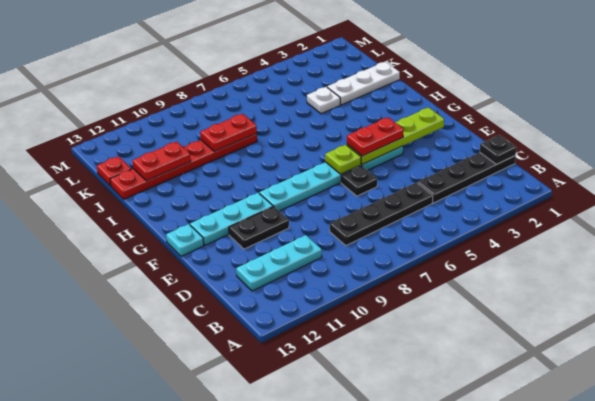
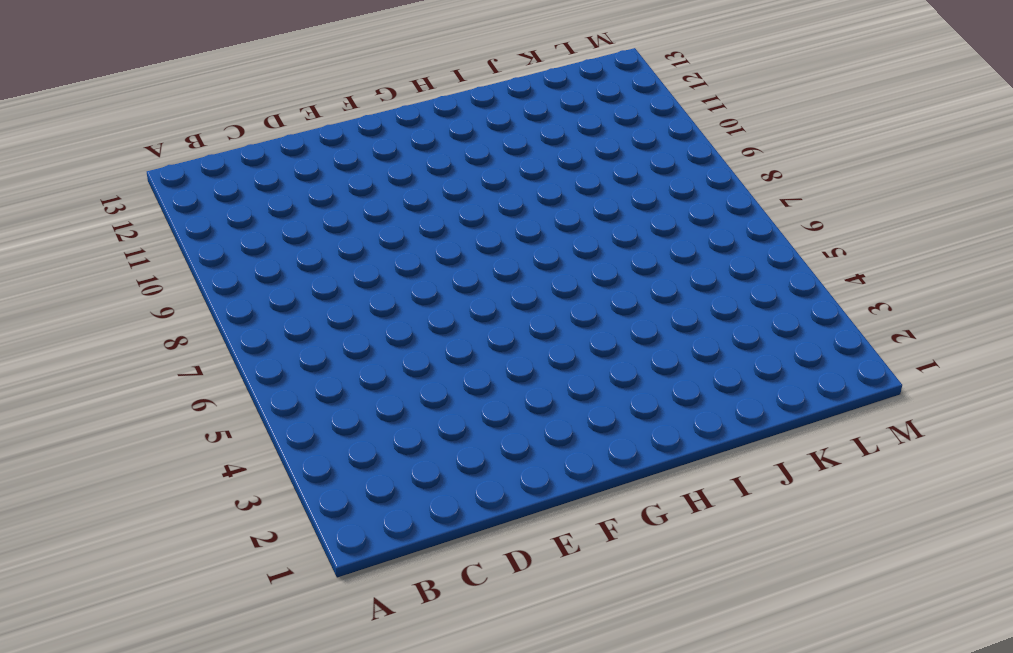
none -> black 1x4 plate [417,153,515,203]
none -> black 1x4 plate [330,183,433,245]
none -> cyan 1x3 plate [236,235,322,291]

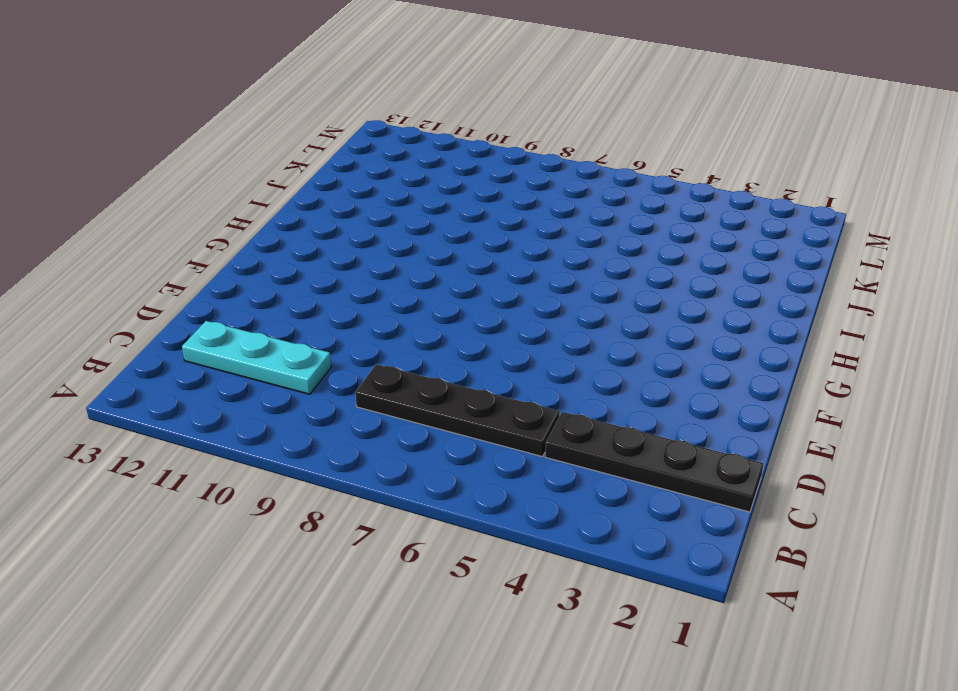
none -> black 1x1 plate [341,166,377,196]
none -> black 1x2 plate [229,206,289,249]
none -> cyan 1x6 plate [259,146,403,211]

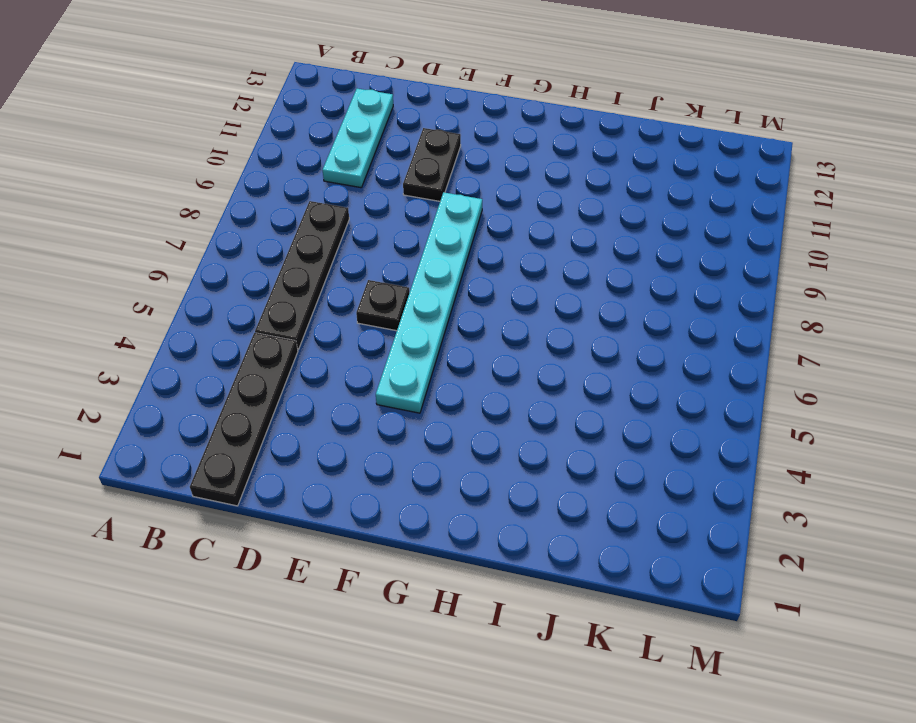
none -> cyan 1x3 plate [190,193,273,245]
none -> cyan 1x1 plate [166,224,204,256]
none -> white 1x3 plate [327,62,400,105]

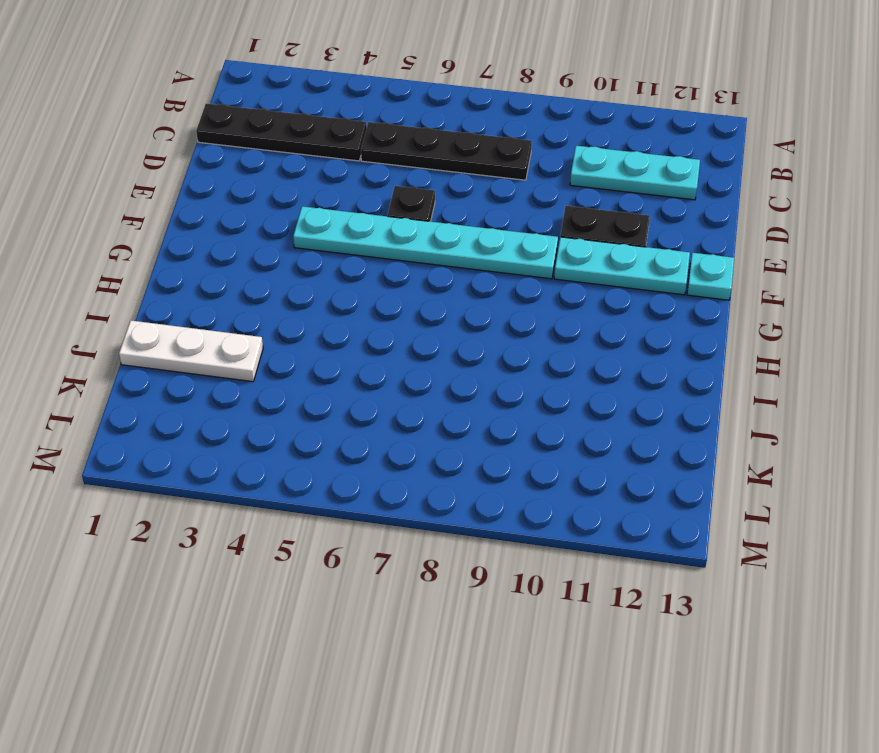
none -> white 1x1 plate [307,87,340,114]
none -> red 1x6 plate [110,134,257,199]
none -> red 1x1 plate [97,156,131,186]

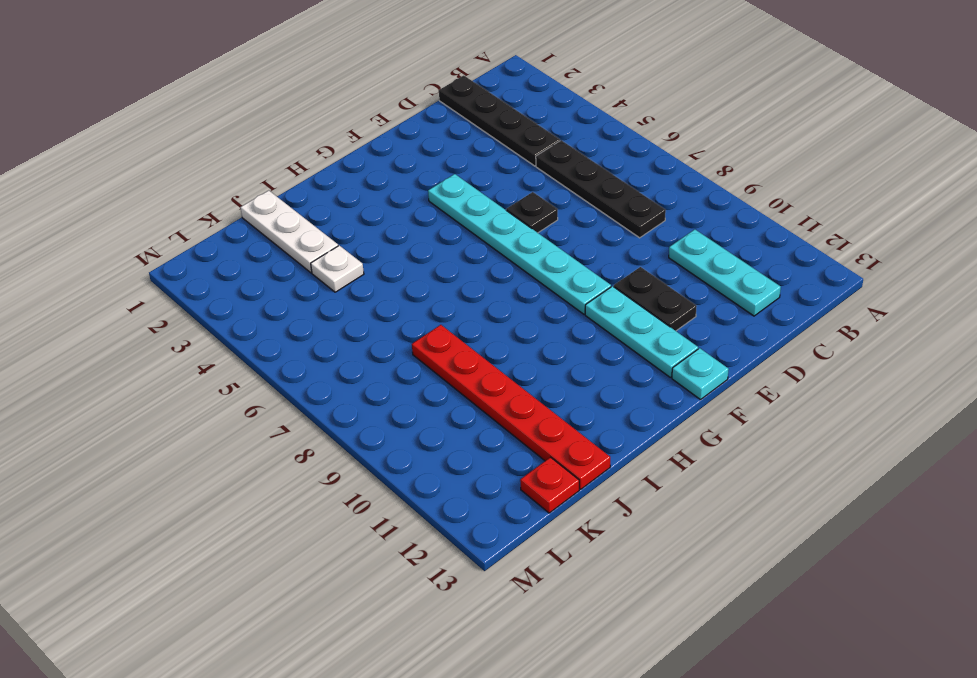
none -> black 1x1 plate [480,135,516,164]
none -> lime 1x4 plate [347,108,444,164]
none -> lime 1x1 plate [325,145,361,174]

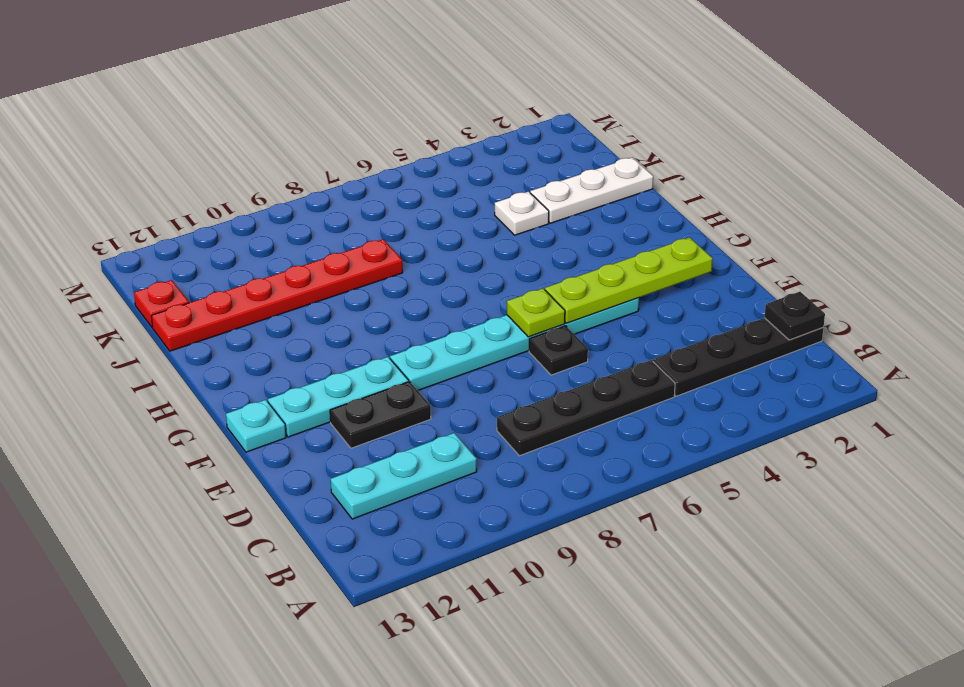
none -> red 1x2 plate [200,114,257,152]
none -> red 1x2 plate [132,141,191,181]
none -> red 1x2 plate [347,117,404,156]

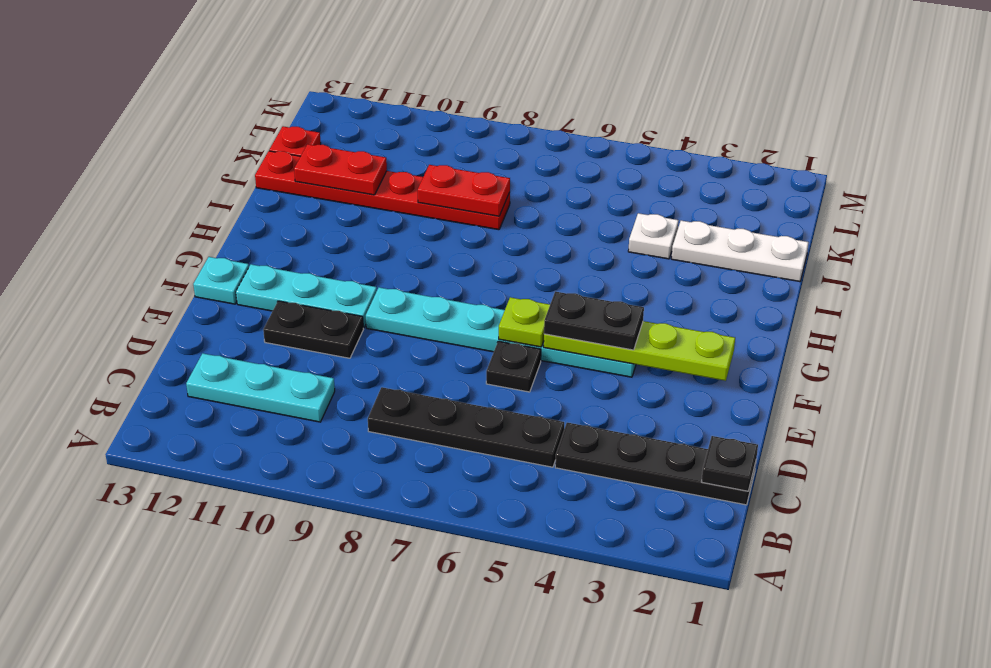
black 1x2 plate [544,292,644,350] -> red 1x2 plate [347,117,404,156]

